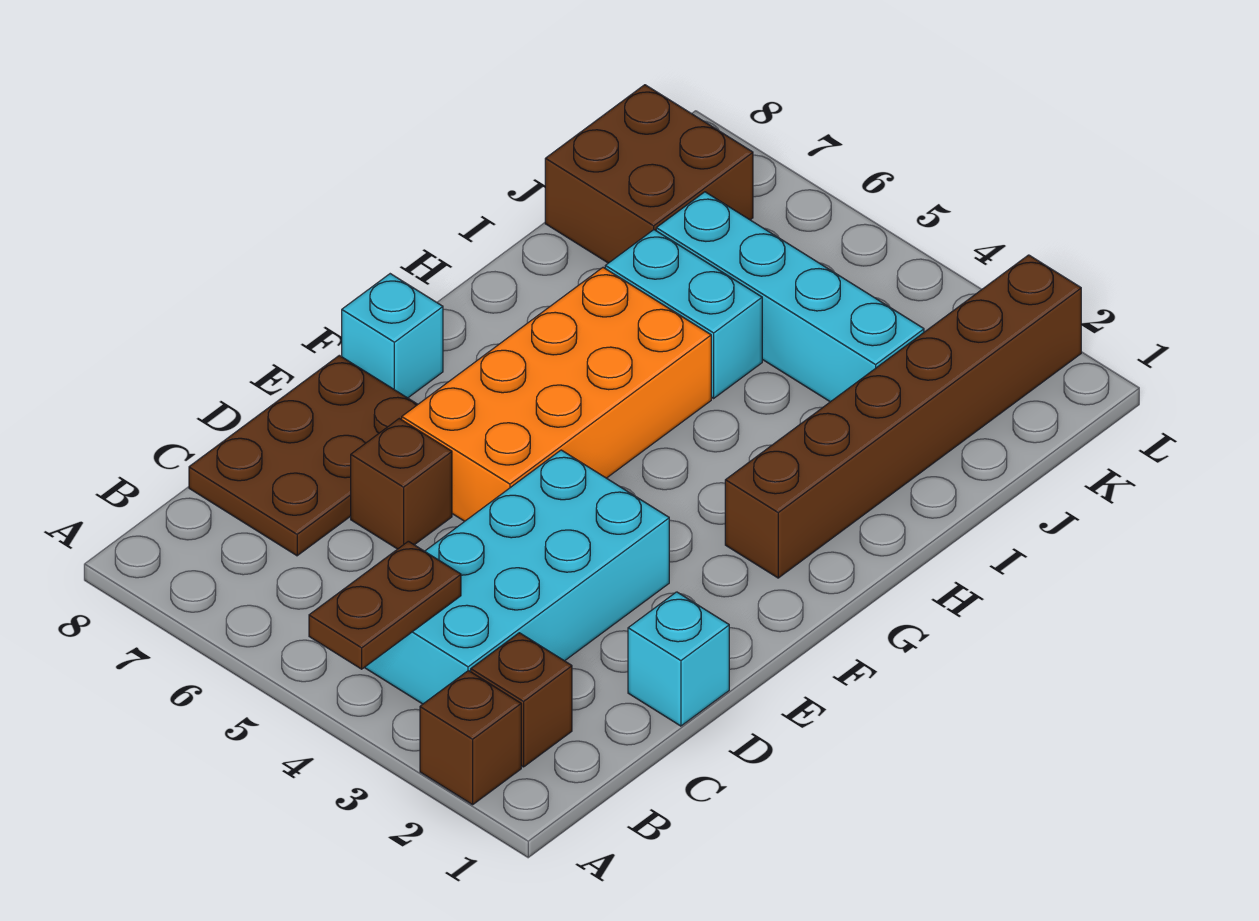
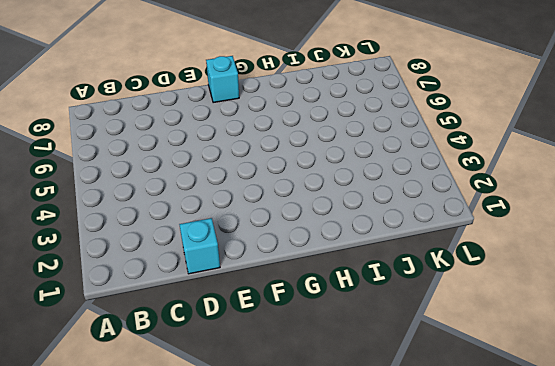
none -> brown 1x1 brick [420,671,521,805]
none -> brown 1x1 brick [471,633,572,767]
none -> cyan 2x4 brick [364,450,669,704]

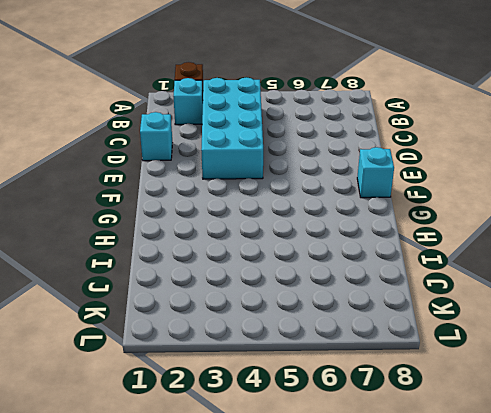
cyan 1x1 brick [173,78,203,125] -> brown 1x1 brick [471,633,572,767]
none -> brown 2x3 plate [189,355,418,556]
none -> brown 1x1 brick [351,419,452,549]
none -> orange 2x4 brick [402,268,711,521]

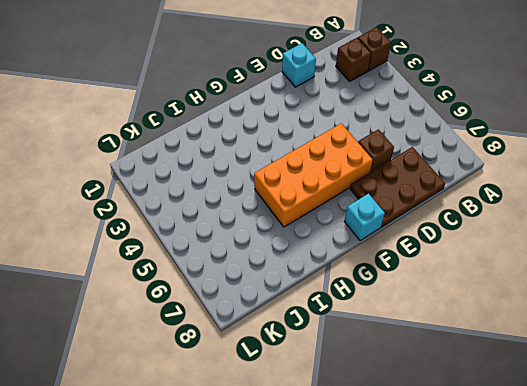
none -> cyan 2x4 brick [364,450,669,704]
none -> brown 1x6 brick [725,255,1081,578]
none -> cyan 1x2 brick [605,230,762,398]

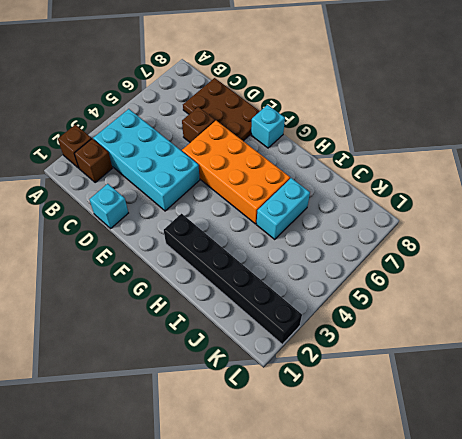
black 1x6 brick [164,214,302,344] -> brown 1x6 brick [725,255,1081,578]
none -> cyan 1x4 brick [656,192,924,402]
none -> brown 2x2 brick [545,85,753,263]
none -> brown 1x2 plate [309,541,461,669]

